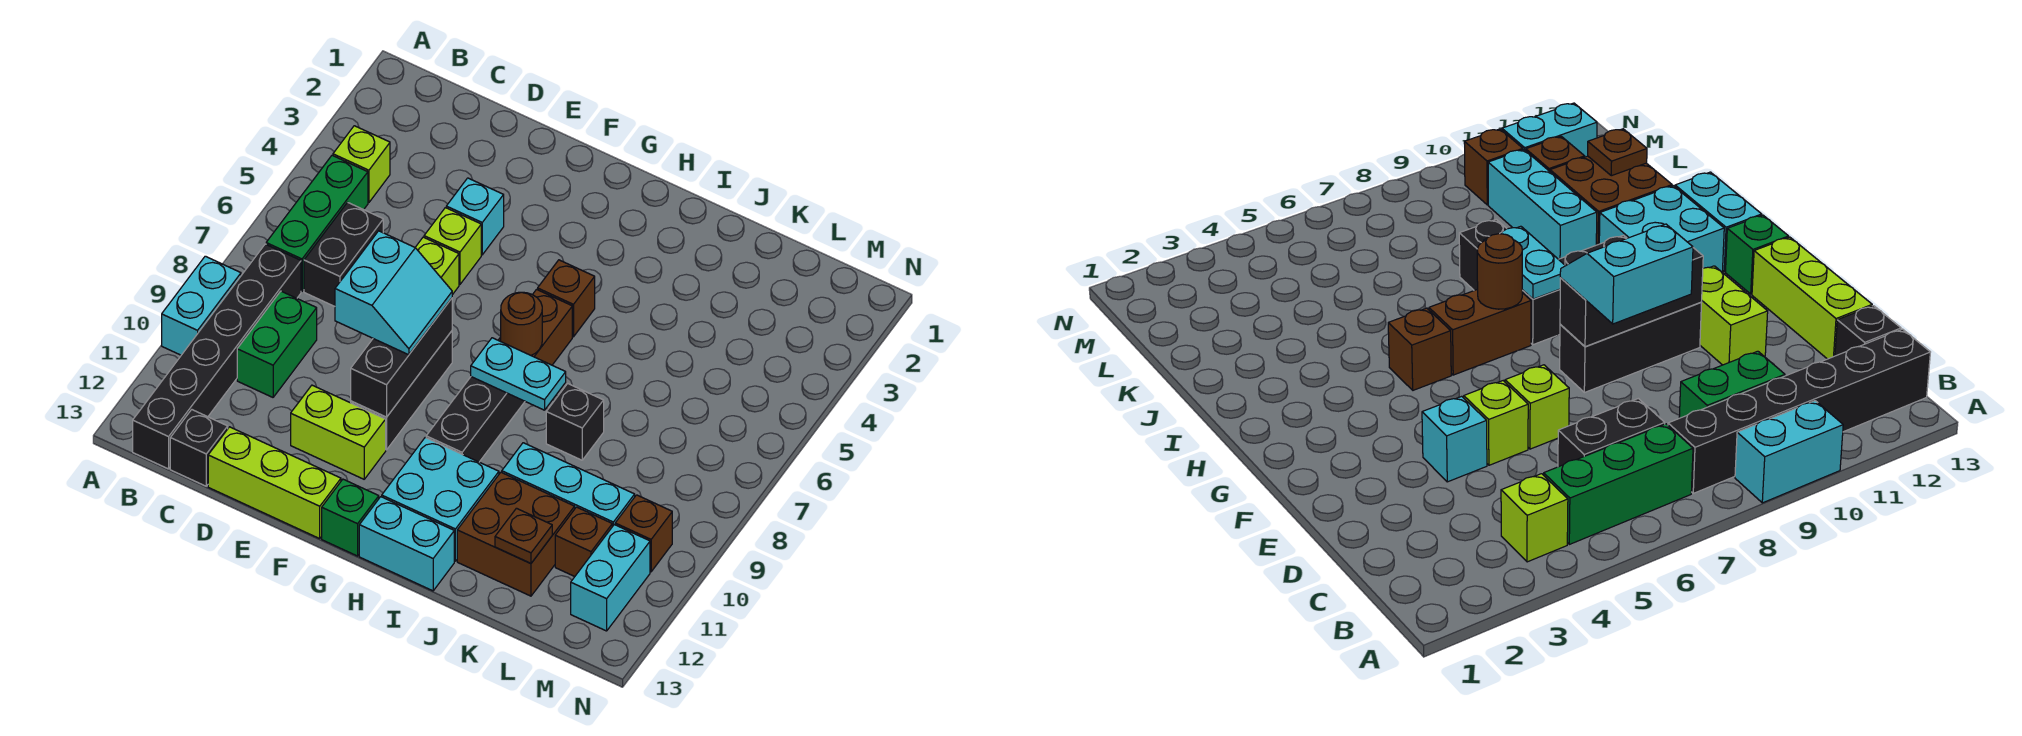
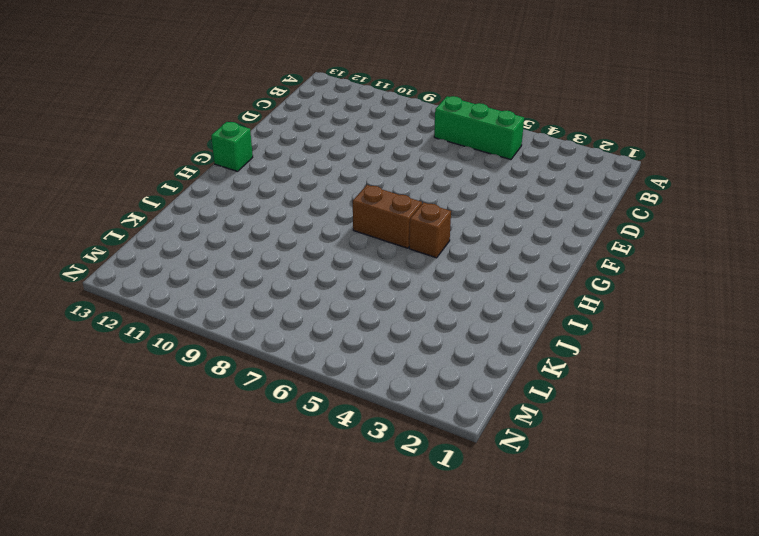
none -> cyan 1x2 brick [162,256,241,355]
none -> lime 1x1 brick [333,126,390,203]
none -> black 1x6 brick [133,244,301,469]
none -> black 1x2 brick [304,202,383,306]

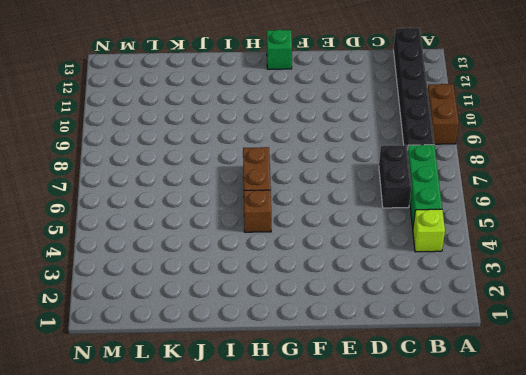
brown 1x2 brick [428,84,459,144] -> cyan 1x2 brick [162,256,241,355]
none -> green 1x2 brick [237,291,317,397]
none -> black 1x1 brick [170,410,228,486]
none -> lime 1x3 brick [208,427,341,539]
none -> cyan 1x1 brick [446,178,504,255]

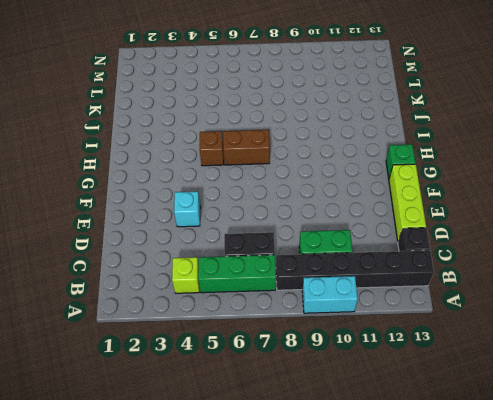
none -> lime 1x1 brick [424,208,481,284]
none -> lime 1x1 brick [415,237,459,295]
none -> lime 1x2 brick [291,385,386,479]
none -> black 1x3 brick [351,331,452,450]

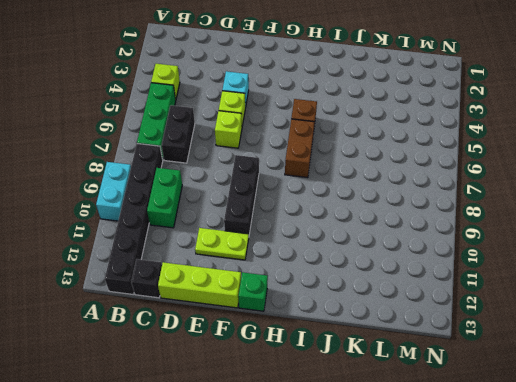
lime 1x2 plate [195,228,249,260] -> lime 1x2 brick [291,385,386,479]
none -> black 1x3 brick [426,377,525,462]
none -> cyan 2x2 brick [382,437,499,561]
none -> cyan 1x2 brick [359,497,454,591]
none -> black 1x1 brick [546,384,604,460]

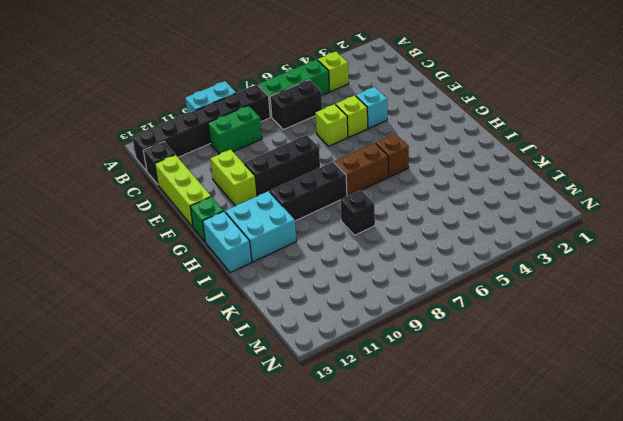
none -> cyan 1x3 brick [502,443,635,527]
none -> brown 2x2 brick [457,472,575,596]
none -> brown 1x1 brick [555,507,612,577]
none -> brown 1x1 brick [615,495,672,572]

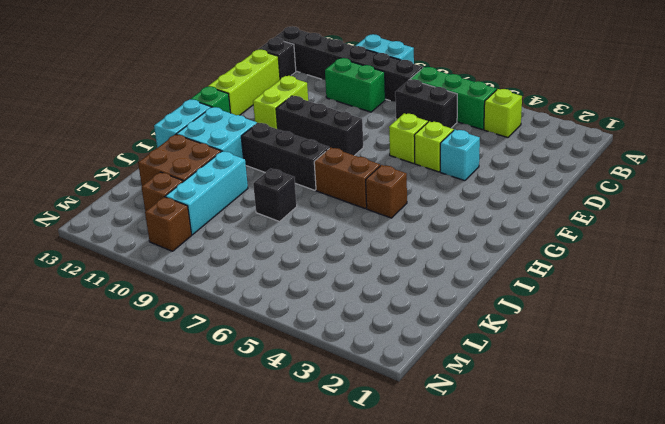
none -> cyan 1x2 brick [571,525,650,631]
none -> black 1x3 brick [351,298,452,417]
none -> brown 1x1 round brick [501,292,542,355]
none -> cyan 1x2 plate [471,338,566,410]

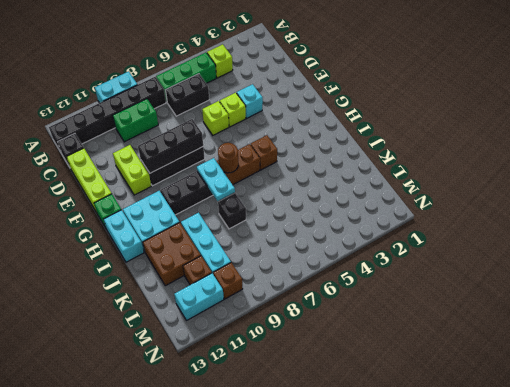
none -> brown 1x1 plate [495,508,552,563]
none -> cyan 2x2 slope [335,231,452,355]

